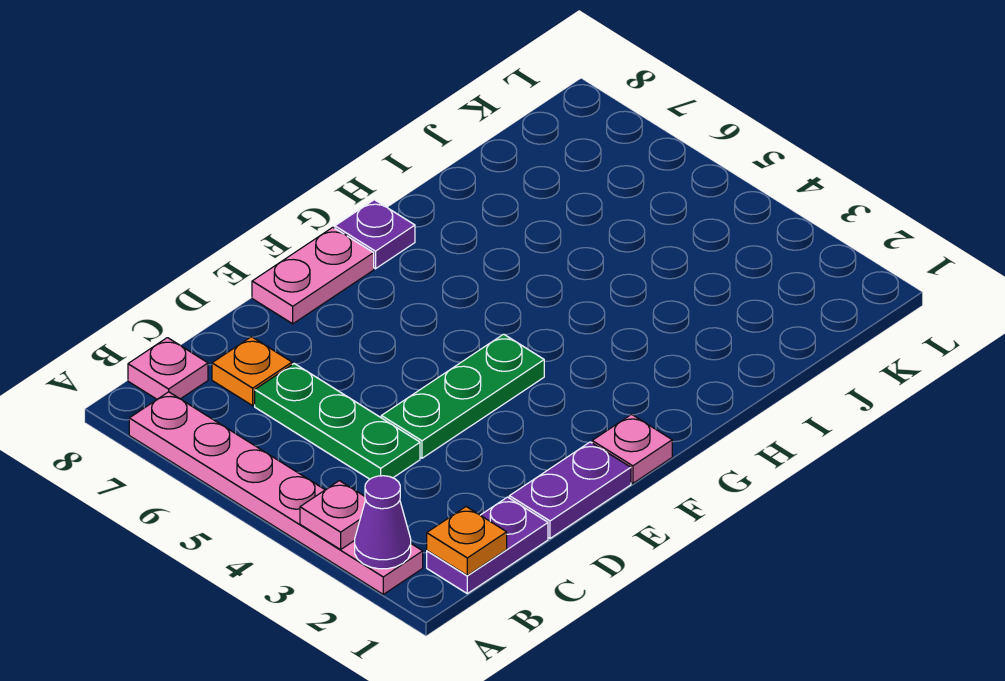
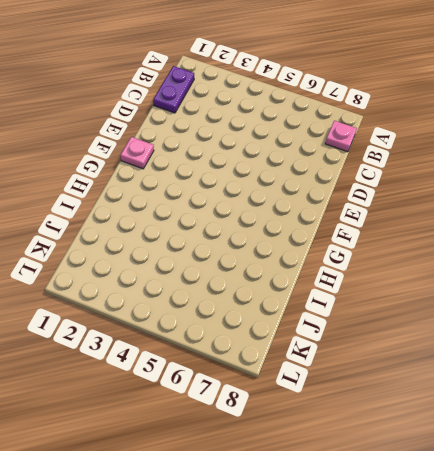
none -> pink 1x6 plate [129,392,423,594]
none -> green 1x3 plate [255,364,420,479]
none -> orange 1x1 plate [212,337,292,406]

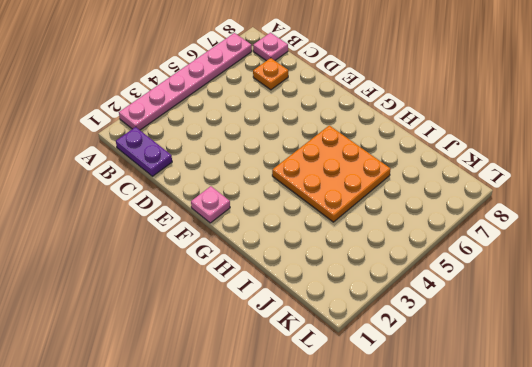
orange 3x3 plate [272,125,391,222] -> none
none -> green 1x3 plate [255,364,420,479]
none -> purple 1x2 plate [509,442,631,538]
none -> green 1x3 plate [381,334,544,458]

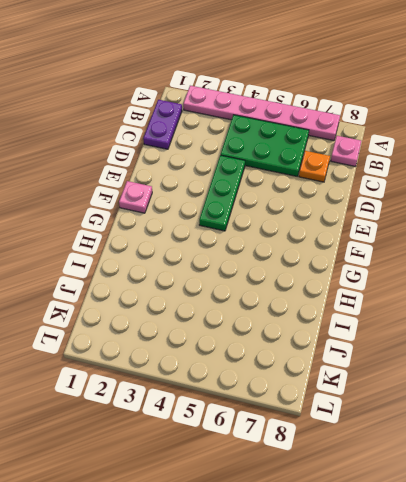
green 2x3 plate [221,115,309,176] -> green 1x3 plate [255,364,420,479]
none -> purple 1x2 plate [509,442,631,538]
none -> pink 1x2 plate [252,227,374,324]
none -> purple 1x1 plate [335,200,415,269]

